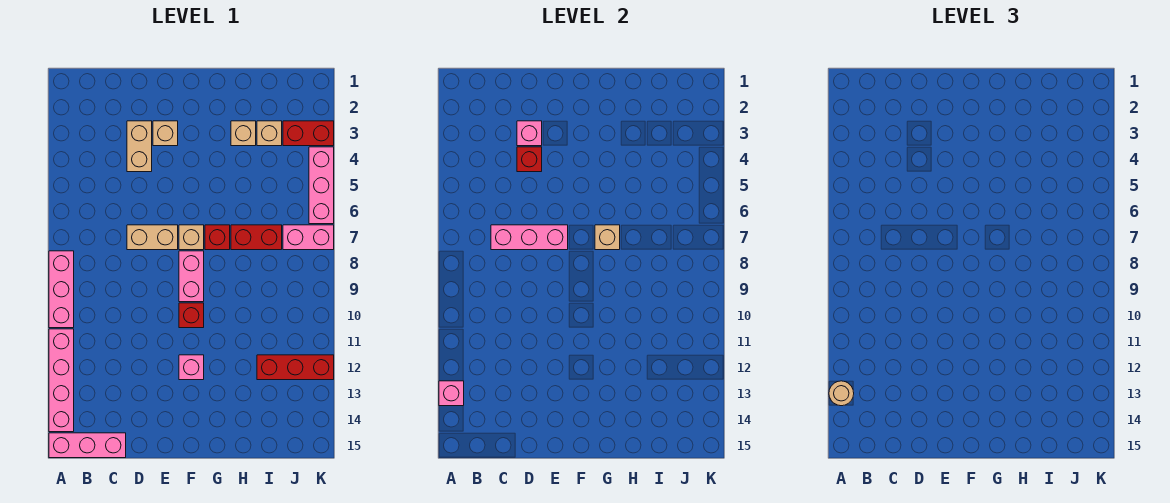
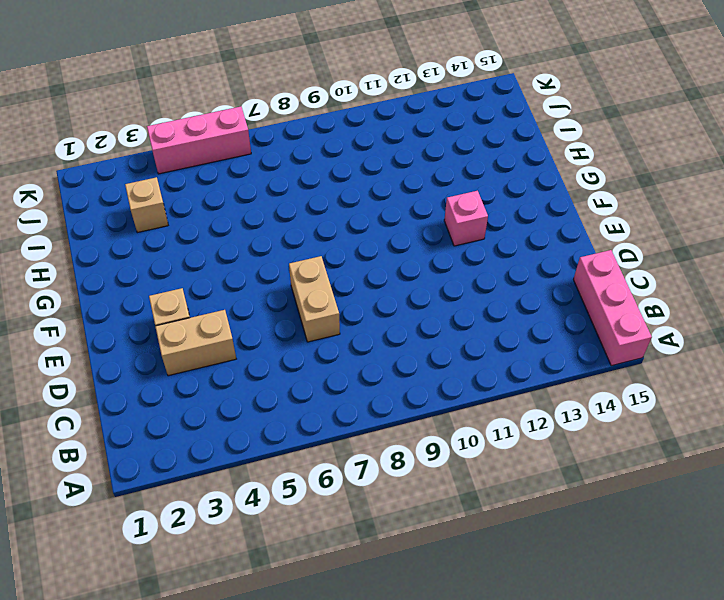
none -> pink 1x3 brick [49,251,74,328]
none -> pink 1x4 brick [49,329,74,432]
none -> tan 1x1 brick [179,225,204,250]

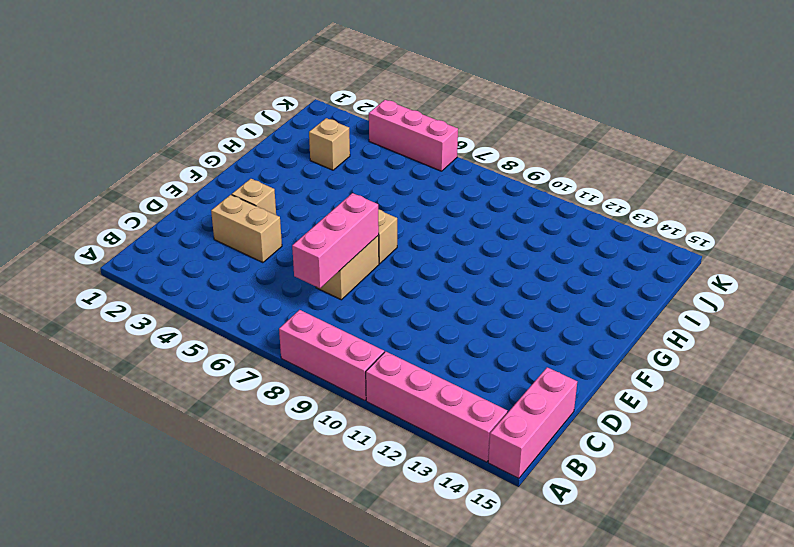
none -> pink 1x2 brick [179,251,204,302]
none -> red 1x1 brick [179,303,204,328]
none -> pink 1x1 brick [179,355,204,380]

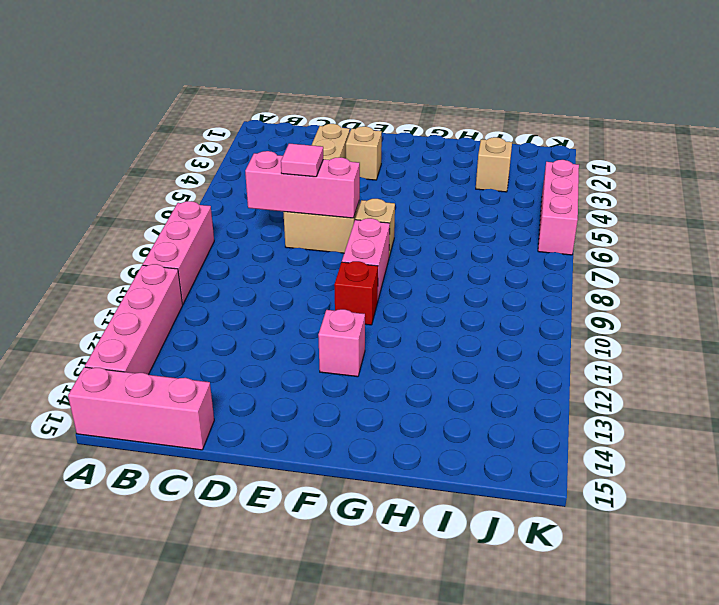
pink 1x1 tile [281,143,323,177] -> none
none -> red 1x1 brick [205,225,230,250]
none -> tan 1x1 brick [231,121,256,146]
none -> red 1x2 brick [231,225,282,250]

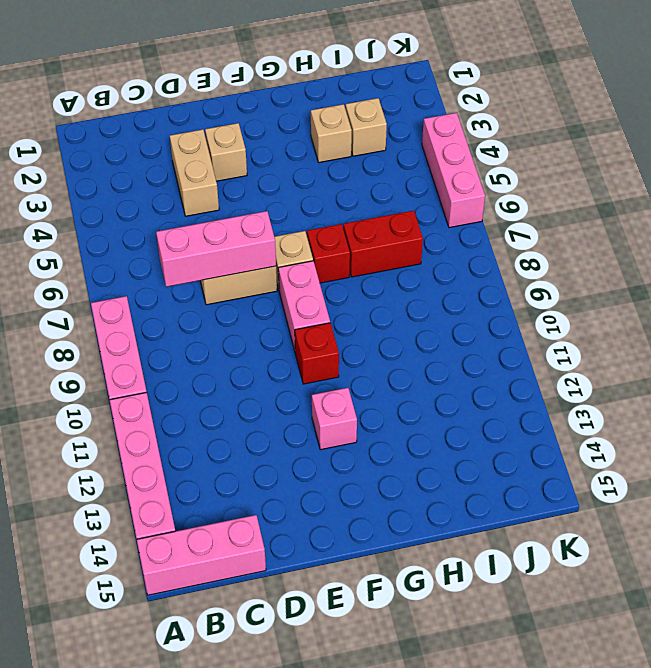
none -> red 1x3 brick [257,355,334,380]
none -> red 1x2 brick [283,121,334,146]
none -> pink 1x2 brick [283,225,334,250]

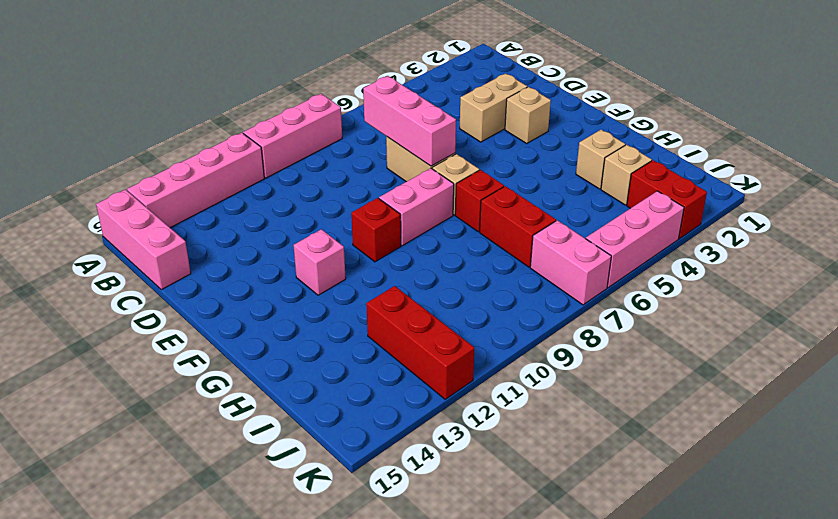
none -> pink 1x1 brick [439,381,464,406]
none -> pink 1x1 brick [517,121,542,146]
none -> red 1x1 brick [517,147,542,172]

